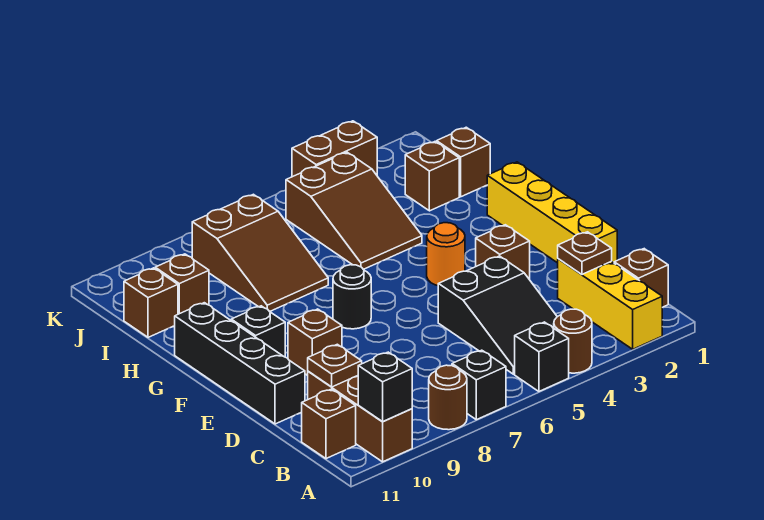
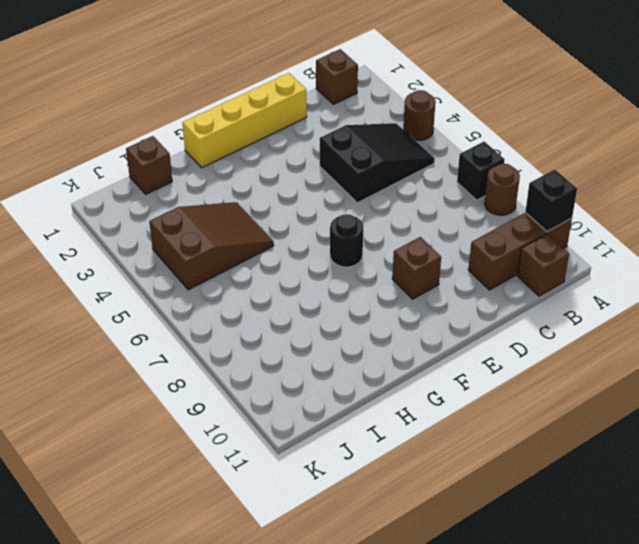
none -> yellow 1x3 brick [558,259,663,349]
none -> black 1x1 brick [515,322,569,391]
none -> black 1x4 brick [175,303,305,424]

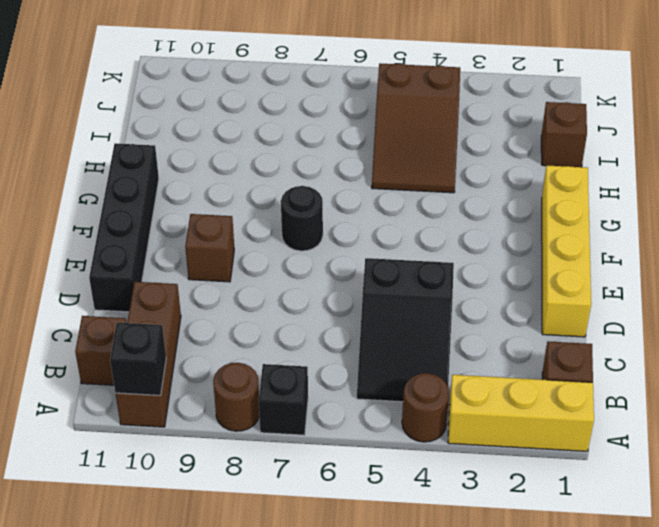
yellow 1x3 brick [448,375,594,451] -> yellow 1x3 brick turned to [558,259,663,349]
none -> black 1x1 brick [515,322,569,391]
none -> brown 1x1 brick [476,225,530,280]
none -> orange 1x1 round brick [427,223,465,286]

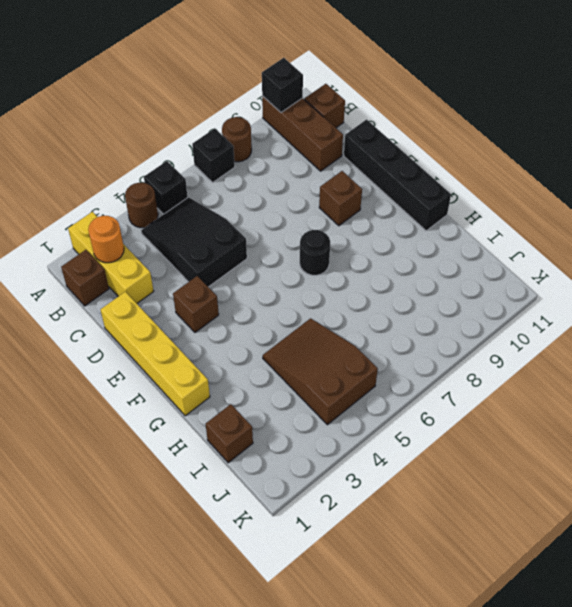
orange 1x1 round brick [88,216,124,263] -> orange 1x1 round brick moved to [427,223,465,286]
none -> black 1x1 brick [231,306,285,357]
none -> brown 2x3 slope [192,194,328,311]
none -> brown 1x1 brick [405,142,459,211]

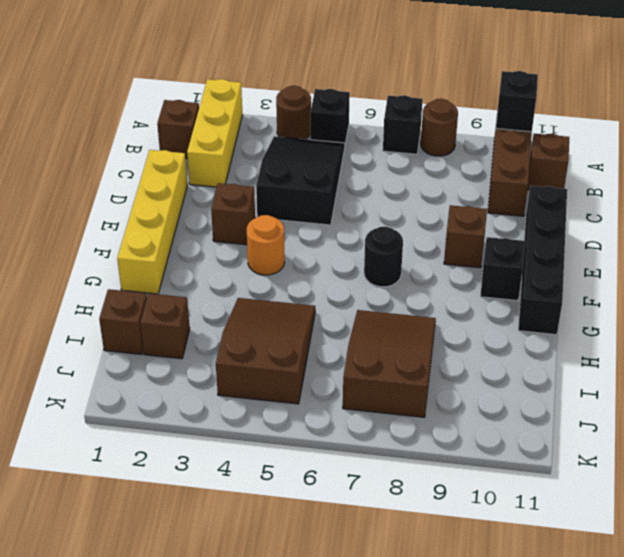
none -> brown 1x1 brick [155,254,209,314]
none -> brown 1x1 brick [124,268,178,337]
none -> brown 1x2 brick [292,121,377,177]

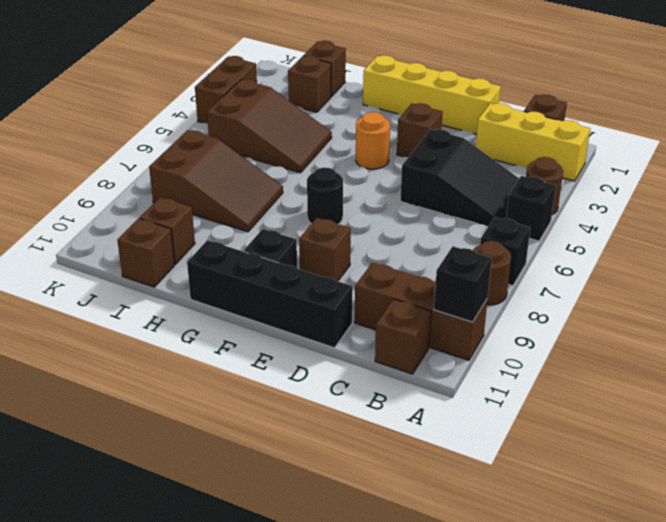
none -> brown 1x1 plate [558,232,612,275]
none -> brown 1x1 plate [308,344,362,387]

